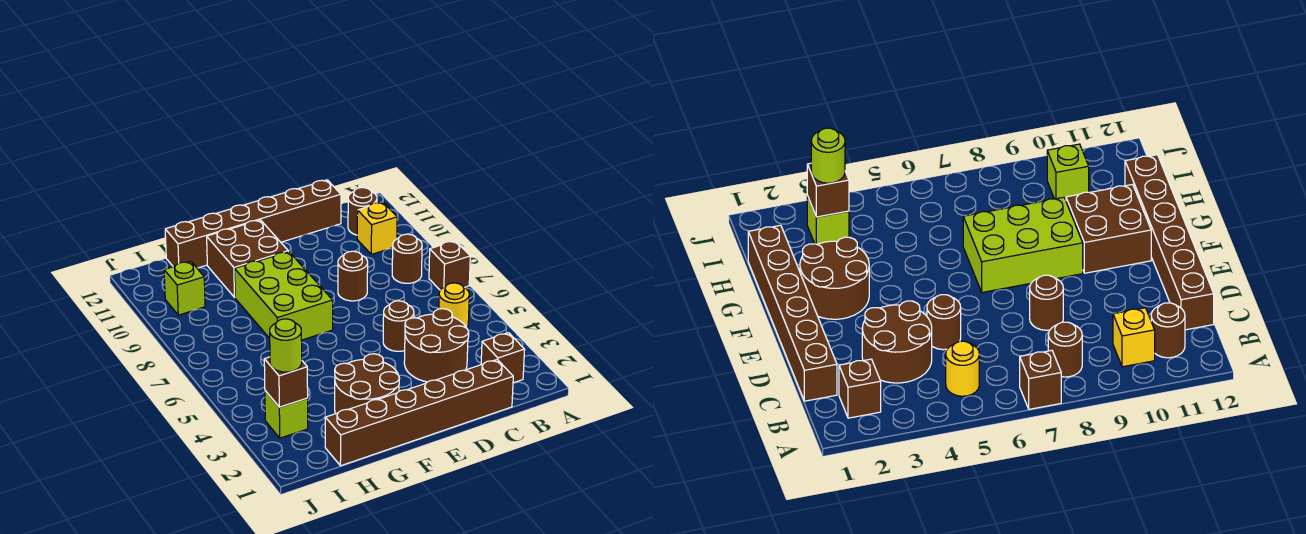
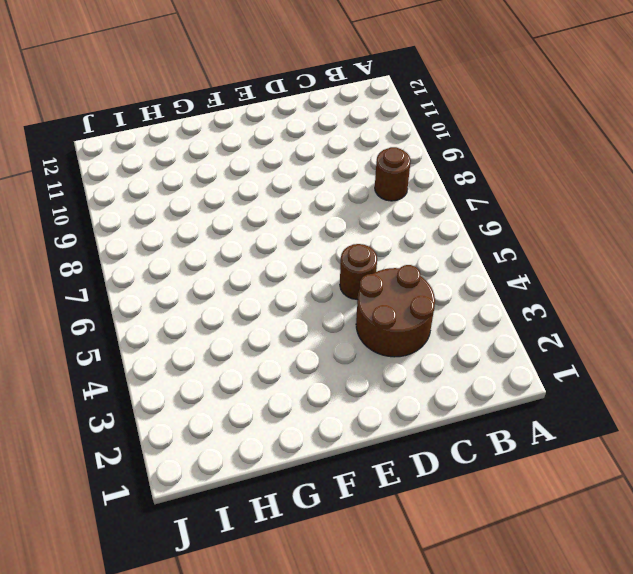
none -> brown 1x1 brick [429,241,470,290]
none -> brown 1x1 brick [481,333,525,383]
none -> yellow 1x1 round brick [439,283,469,328]

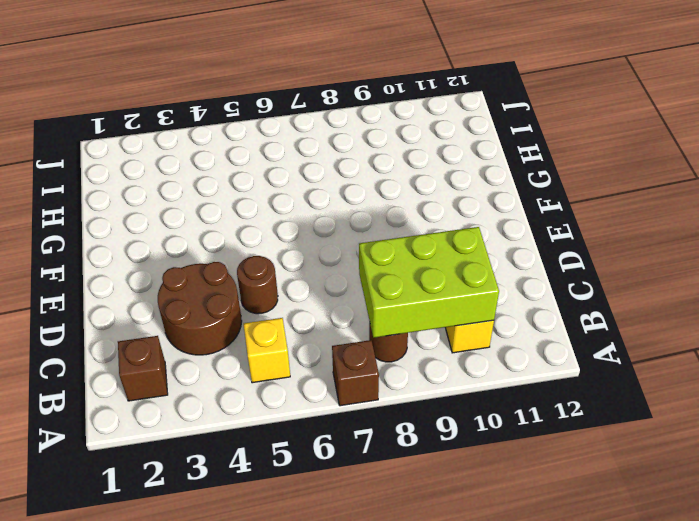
yellow 1x1 brick [243,318,290,383] -> yellow 1x1 round brick [439,283,469,328]
lime 2x3 brick [359,227,499,338] -> lime 2x3 brick moved to [235,252,333,340]
none -> brown 1x1 round brick [348,188,377,235]
none -> brown 1x6 brick [325,360,513,466]
none -> brown 1x6 brick [165,180,341,268]

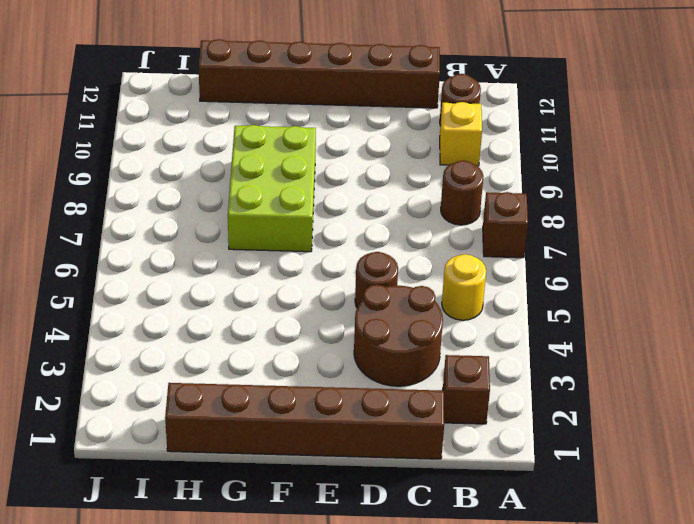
none -> brown 1x1 round brick [338,251,368,301]
none -> brown 2x2 round brick [335,354,400,414]
none -> brown 2x2 brick [207,220,288,297]

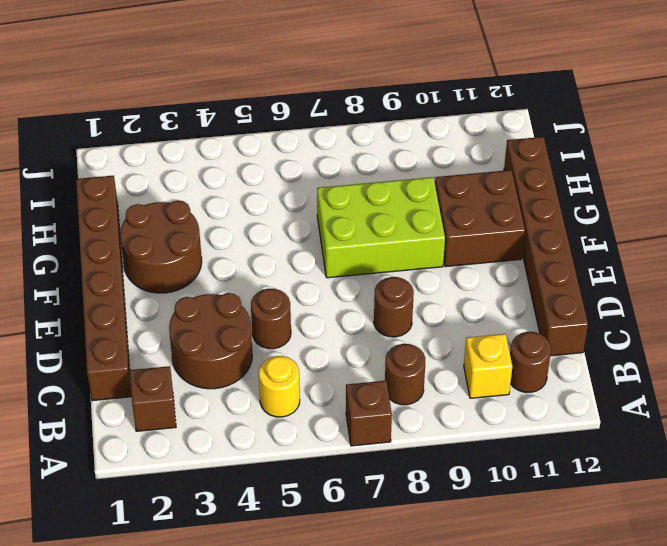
none -> lime 1x1 brick [265,391,308,438]
none -> lime 1x1 brick [164,261,205,315]
none -> brown 1x1 brick [264,357,308,407]

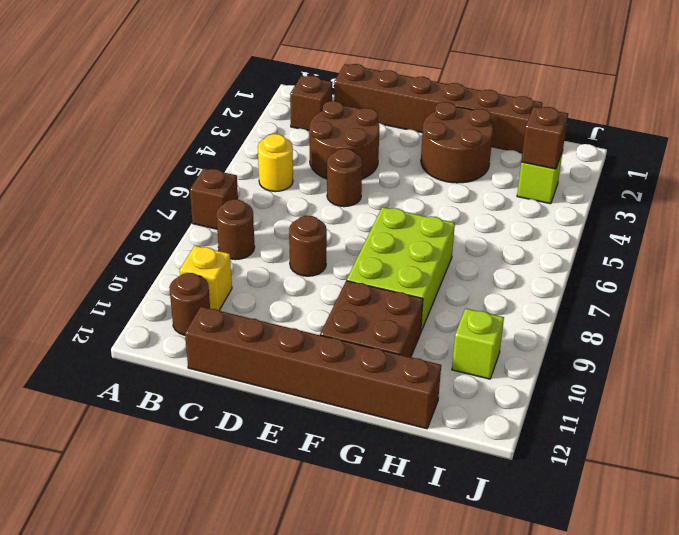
none -> lime 1x1 round brick [270,319,302,372]

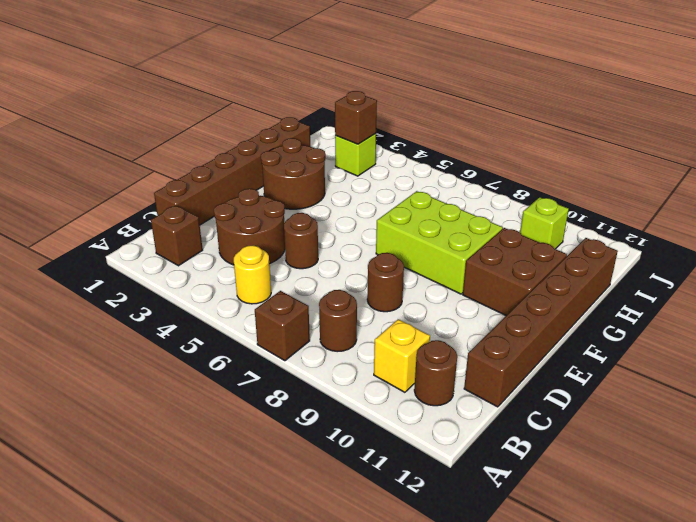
none -> lime 1x1 round brick [270,319,302,372]

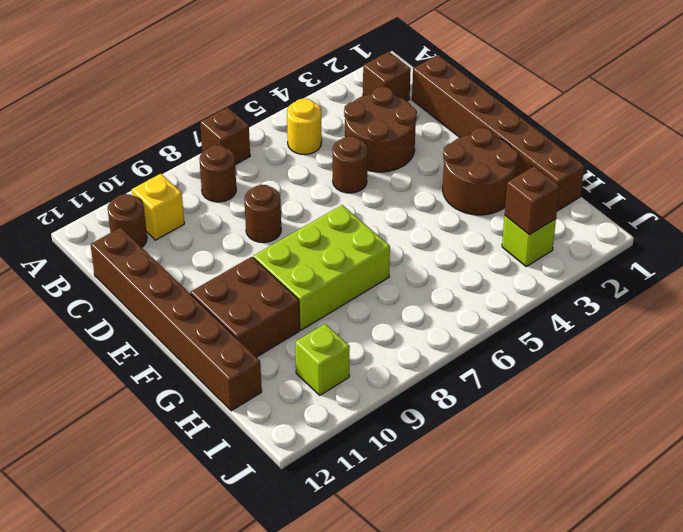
none -> lime 1x1 round brick [270,319,302,372]

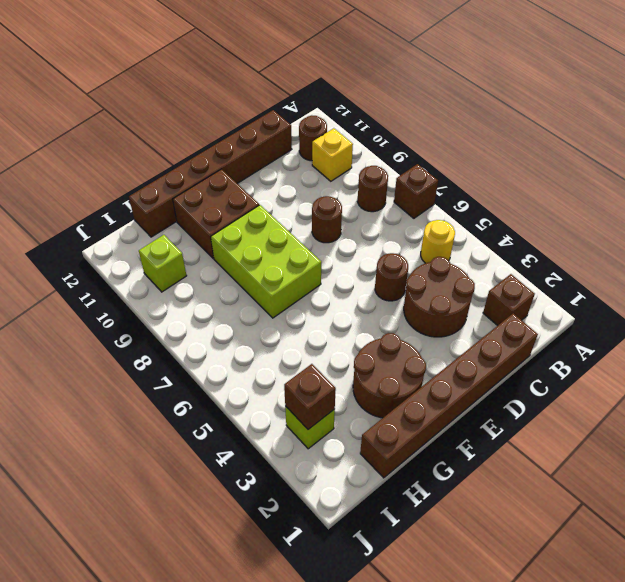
none -> lime 1x1 round brick [270,319,302,372]

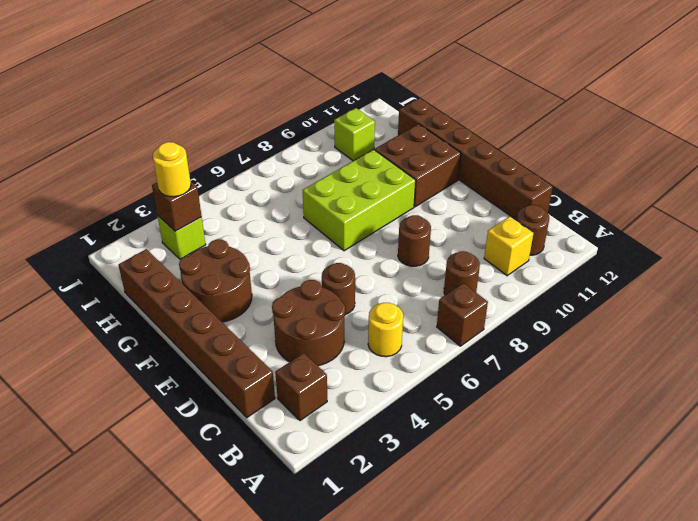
yellow 1x1 round brick [153,142,191,197] -> lime 1x1 round brick [270,319,302,372]

